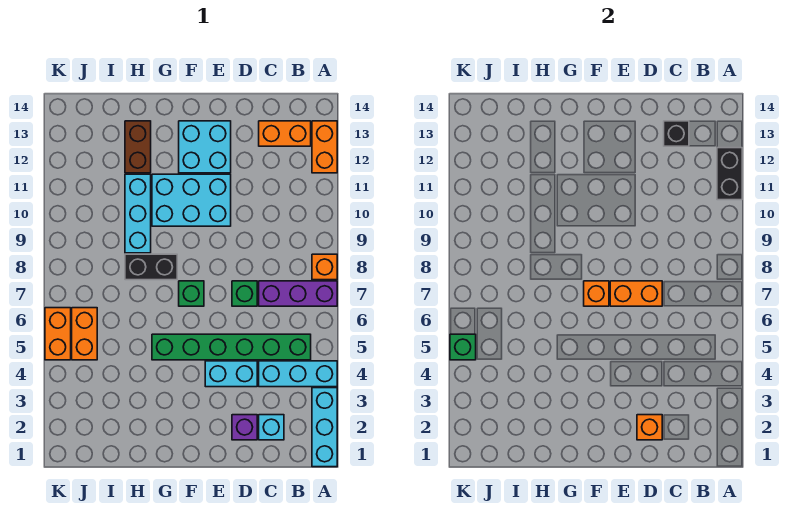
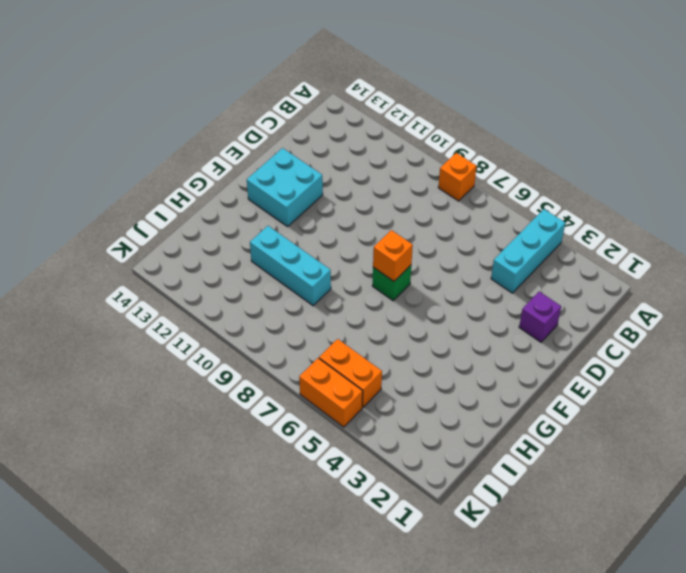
none -> cyan 1x3 brick [312,388,337,467]
none -> purple 1x3 brick [259,281,337,306]
none -> orange 1x2 brick [312,121,337,173]

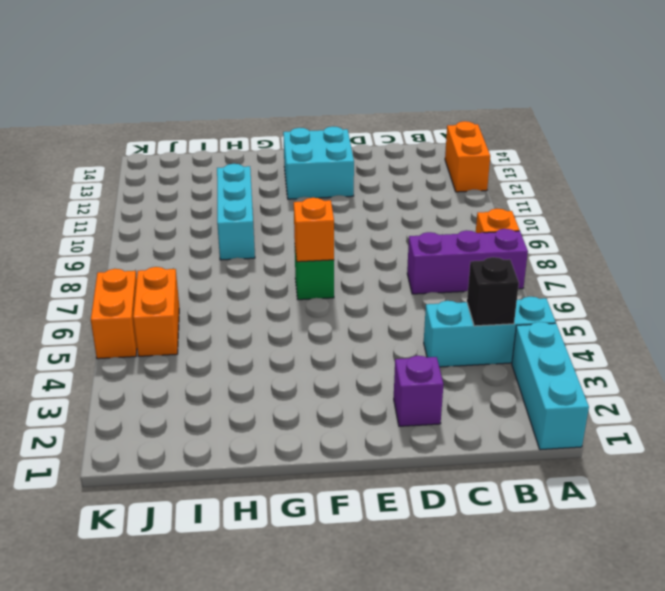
black 1x1 brick [467,257,519,326] -> black 1x1 brick moved to [664,121,689,146]
none -> green 1x6 brick [152,334,311,360]
none -> orange 1x2 brick [259,121,311,146]
none -> cyan 1x1 brick [259,415,284,440]

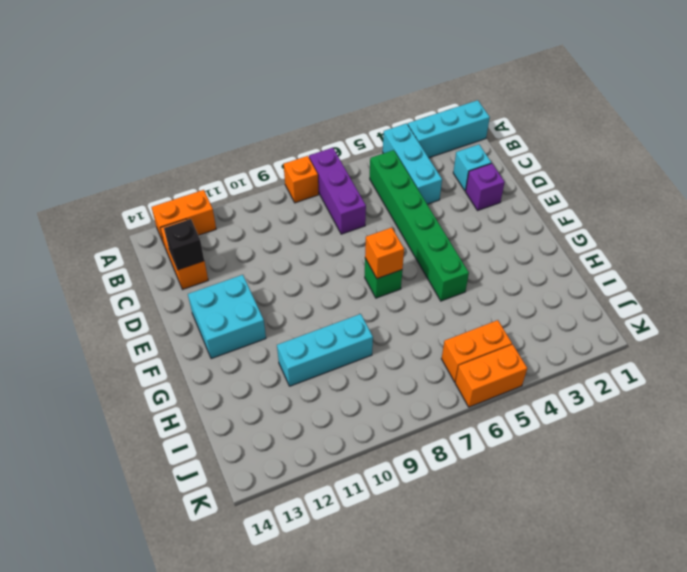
none -> cyan 1x2 brick [205,361,257,387]
none -> green 1x1 brick [232,281,257,306]
none -> cyan 2x3 brick [152,174,231,226]

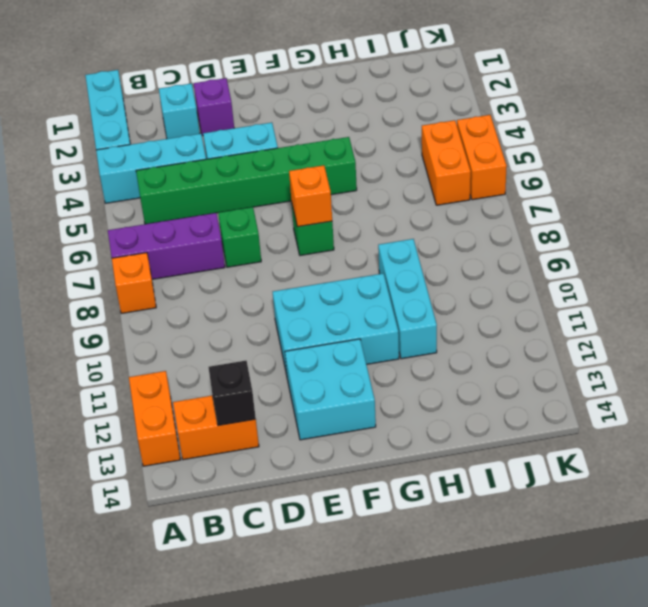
none -> black 1x2 brick [125,254,177,280]
none -> brown 1x2 brick [125,121,151,173]
none -> black 1x2 brick [717,148,742,200]

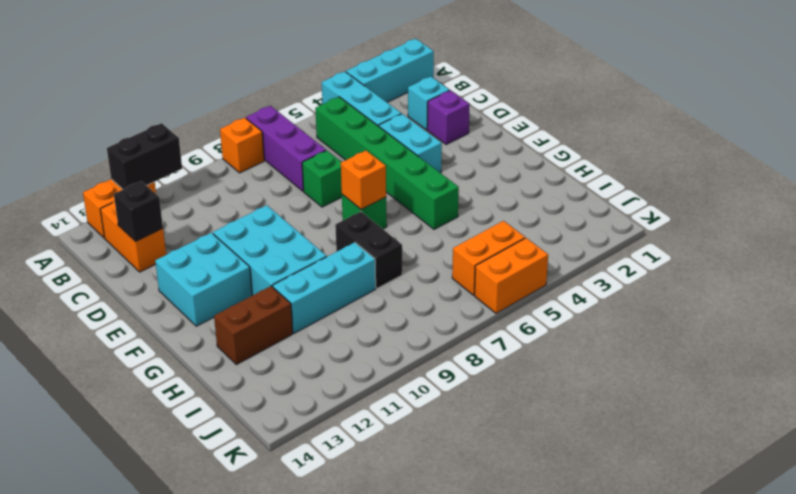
none -> orange 1x1 brick [637,415,662,440]
none -> orange 1x2 brick [610,281,662,306]
none -> green 1x1 brick [450,334,476,360]

